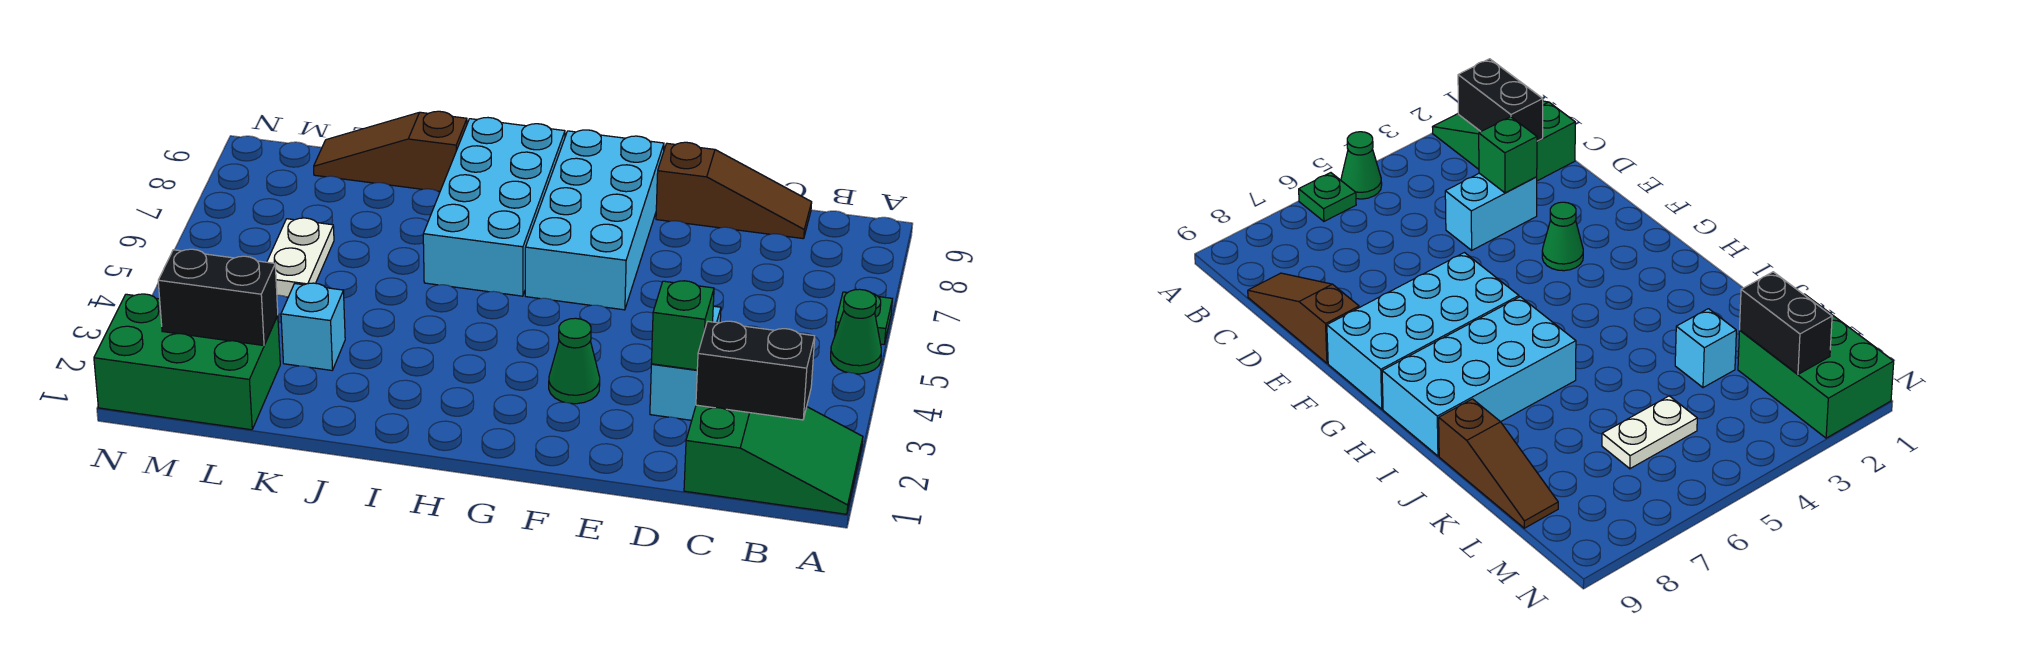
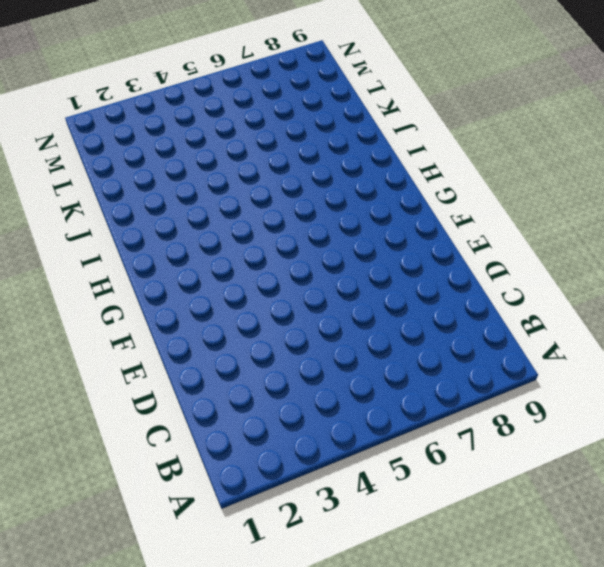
none -> green 2x3 slope [684,405,863,514]
none -> green 1x1 cone [831,289,881,374]
none -> green 1x1 plate [835,292,892,345]

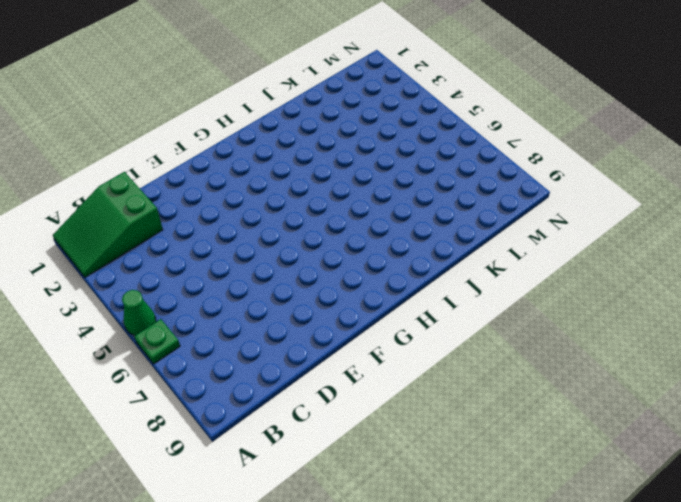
none -> brown 1x3 slope [656,142,812,239]
none -> cyan 1x2 brick [650,306,721,420]
none -> green 1x1 cone [549,318,600,404]

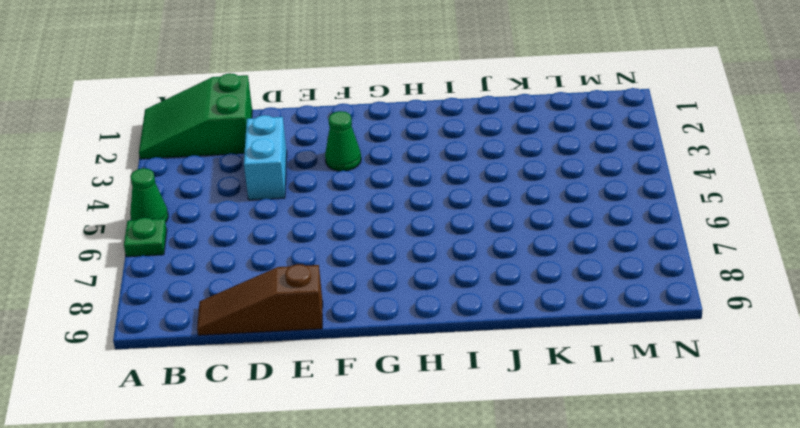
none -> cyan 2x4 brick [525,130,664,310]
none -> cyan 2x4 brick [423,118,565,296]
none -> brown 1x3 slope [314,111,467,192]

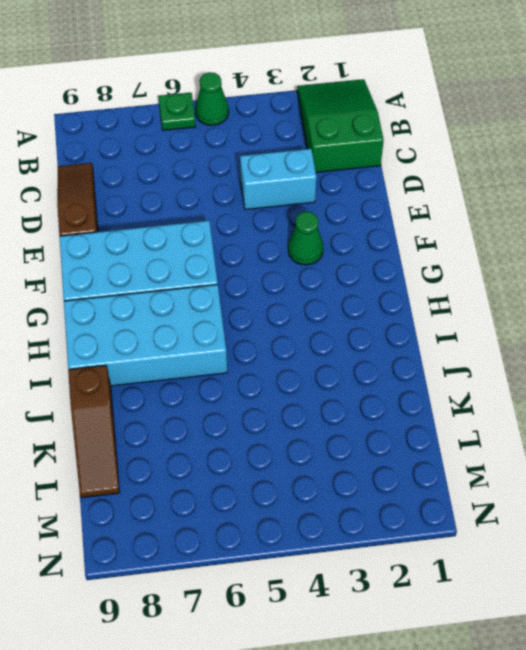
none -> cyan 1x1 brick [281,283,345,370]
none -> green 2x3 brick [94,294,280,430]
none -> white 1x2 plate [267,218,334,297]

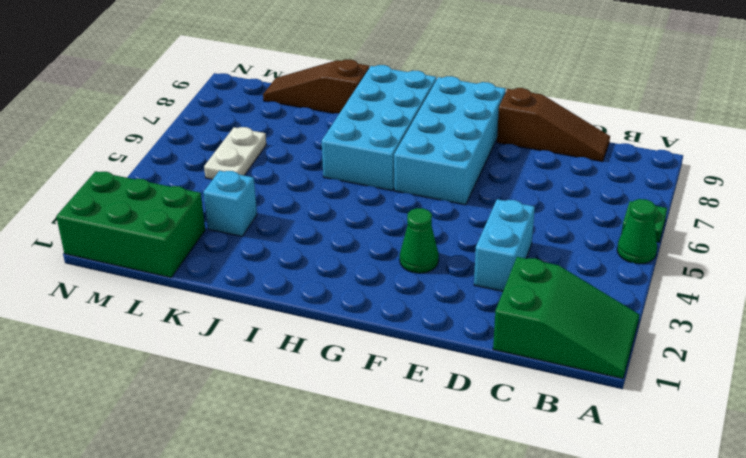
none -> black 1x2 brick [696,321,815,420]
none -> green 1x1 brick [651,281,714,370]
none -> black 1x2 brick [158,249,278,345]

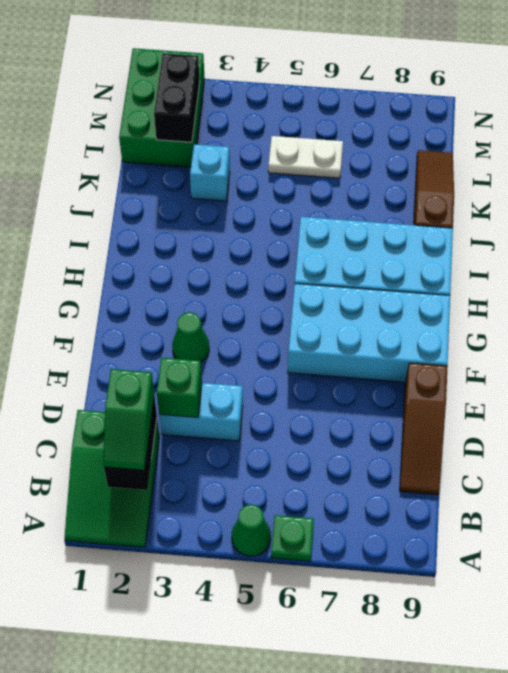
green 1x2 slope [103,369,154,470] -> none

